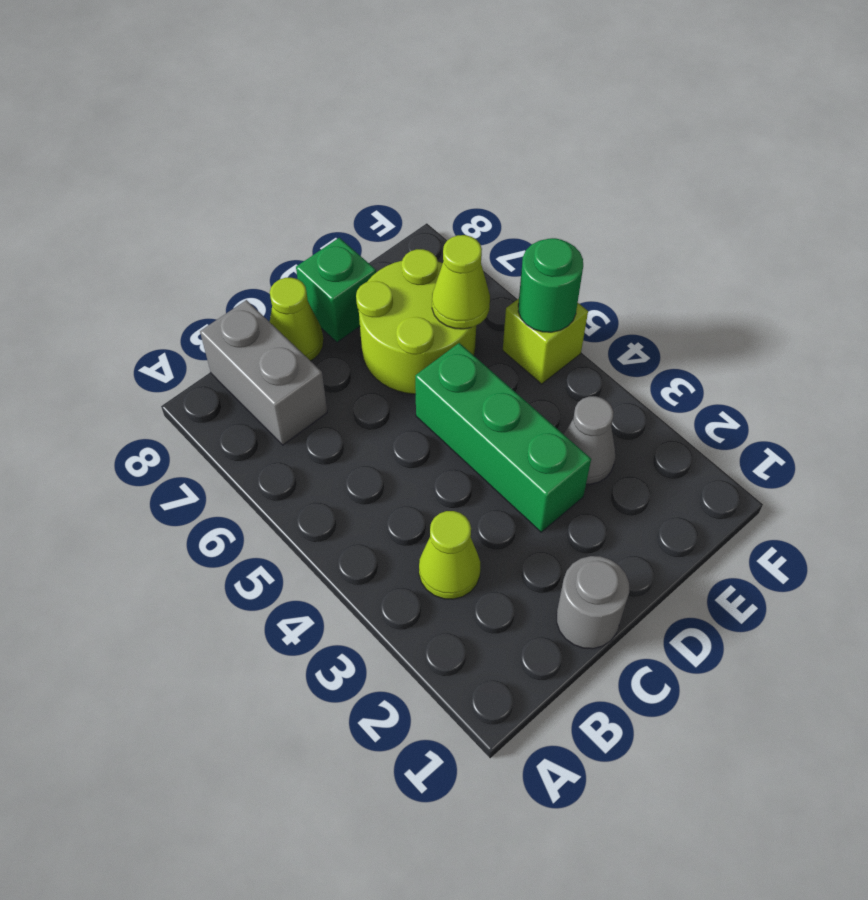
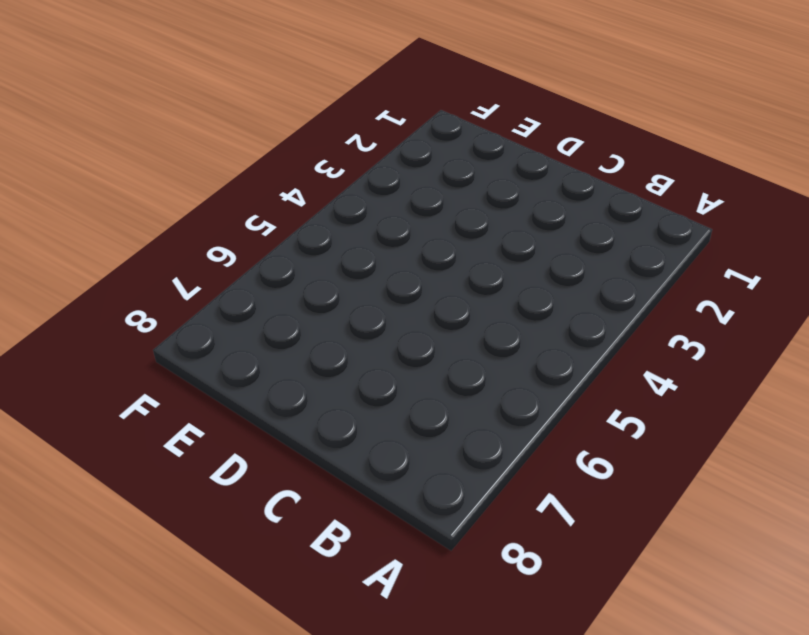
none -> lime 1x1 cone [419,511,481,599]
none -> grey 1x2 brick [200,300,327,445]

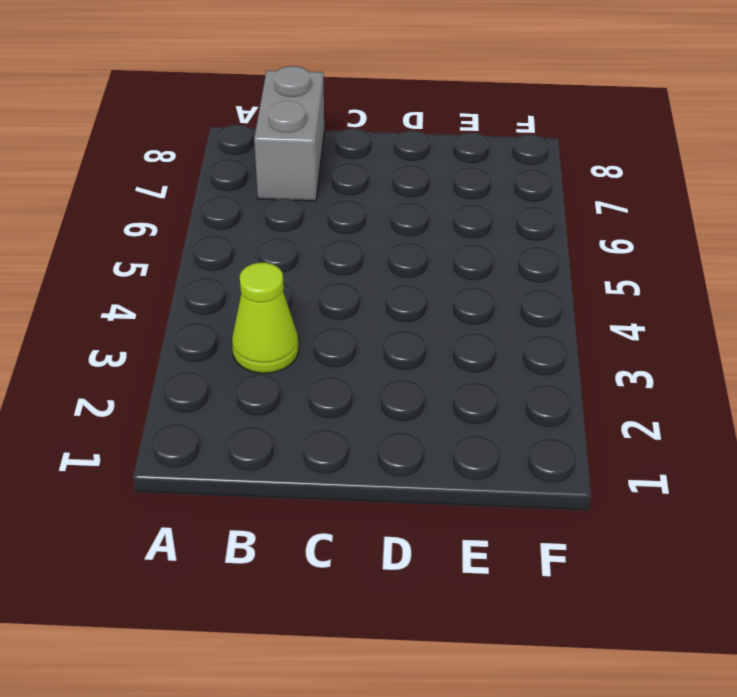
none -> grey 1x1 round brick [557,556,629,649]
none -> lime 1x1 cone [270,278,324,361]

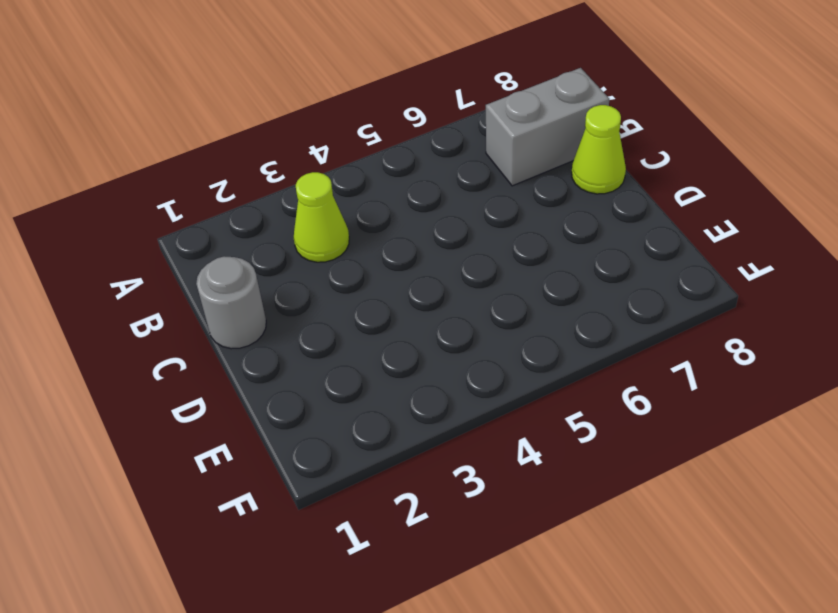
none -> green 1x3 brick [415,343,591,532]
none -> lime 2x2 round brick [356,249,476,394]

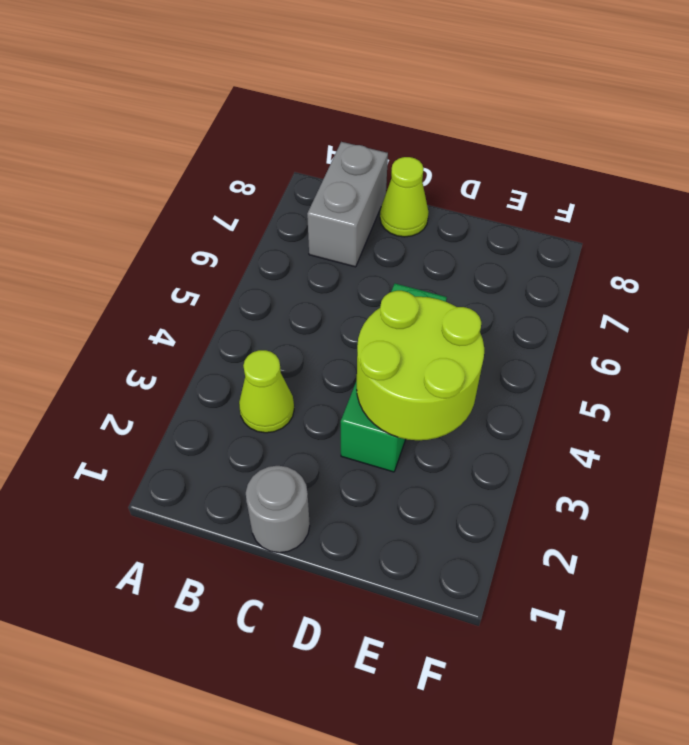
lime 2x2 round brick [357,291,484,440] -> lime 2x2 round brick moved to [356,249,476,394]
none -> green 1x1 brick [296,238,376,342]
none -> grey 1x1 cone [564,396,615,485]

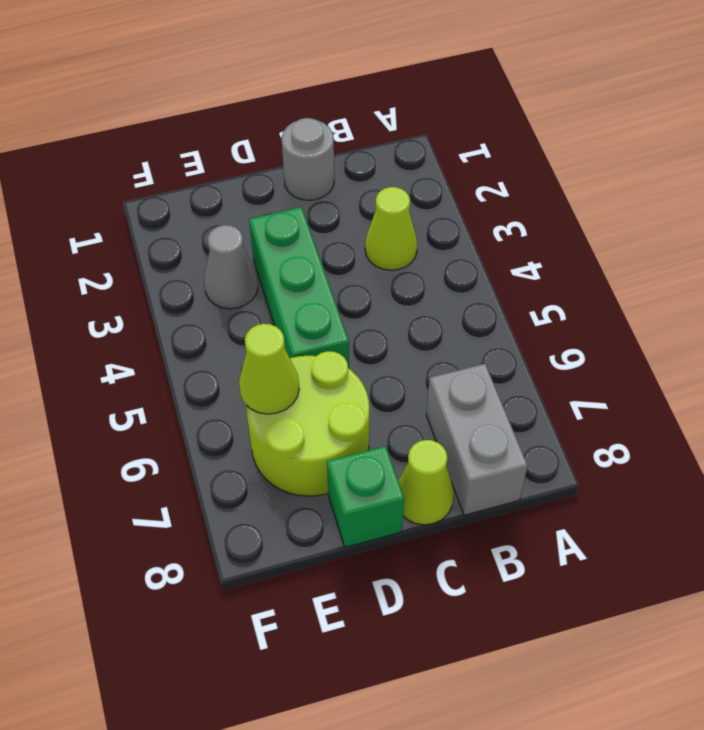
none -> lime 1x1 brick [503,299,588,384]
none -> green 1x1 round brick [518,238,583,332]

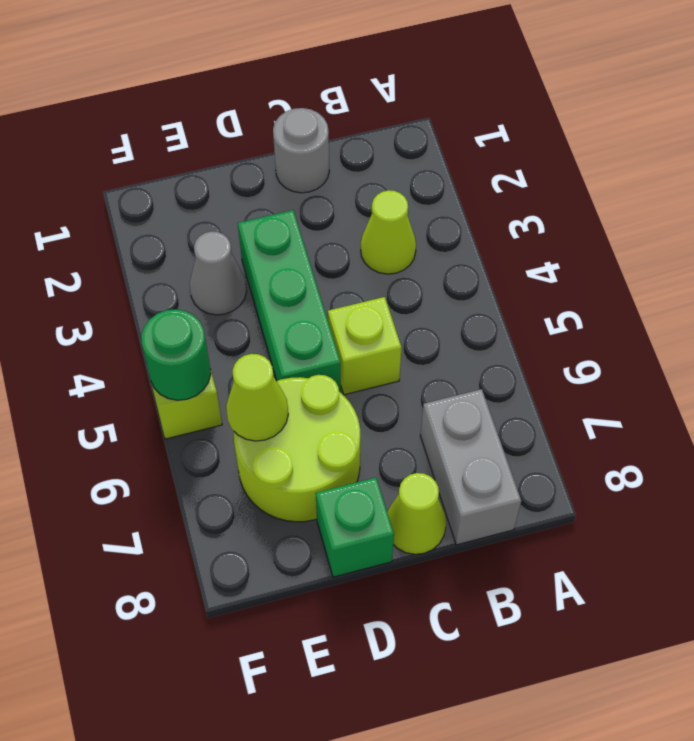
lime 1x1 brick [328,297,402,395] -> none

